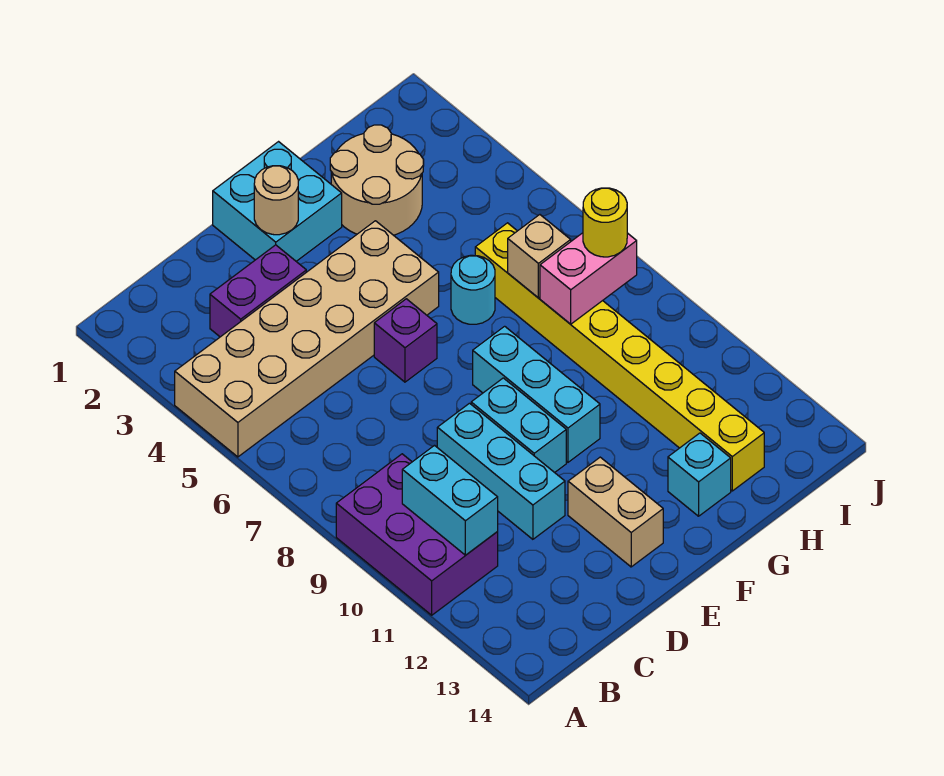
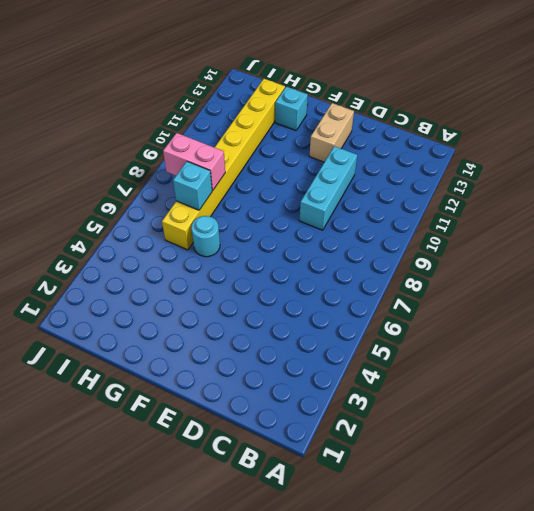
cyan 1x1 brick [173,162,212,210] -> tan 1x1 brick [508,215,571,298]
none -> tan 2x6 brick [175,221,439,457]
none -> purple 2x3 brick [336,454,498,615]
none -> purple 1x2 brick [210,245,306,337]

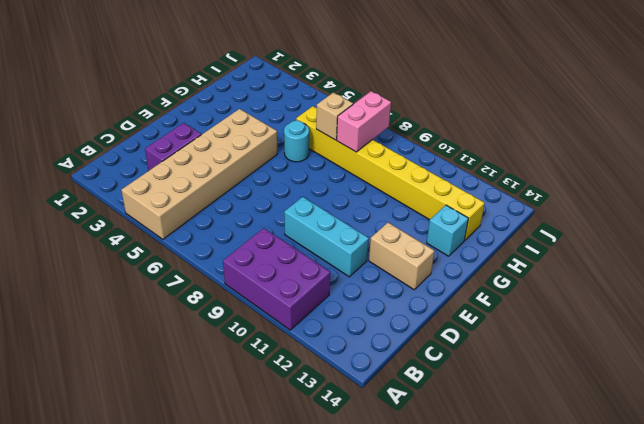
none -> cyan 2x2 brick [213,142,342,261]
none -> purple 1x1 brick [374,299,437,382]
none -> cyan 1x2 brick [471,378,566,473]

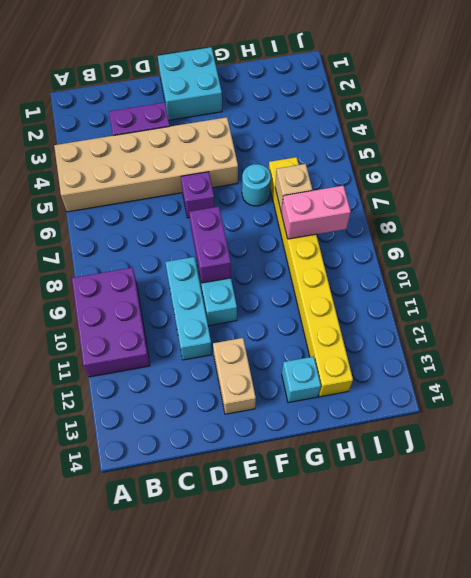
purple 1x2 brick [189,207,231,283] -> none
none -> cyan 1x3 brick [473,326,600,462]
none -> tan 2x2 round brick [330,125,424,235]
none -> cyan 1x2 brick [402,446,498,555]

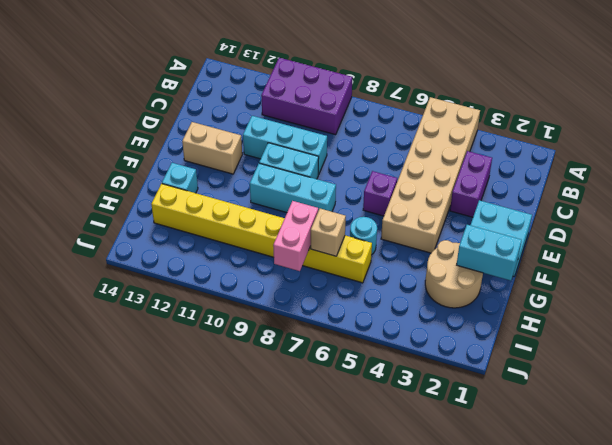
cyan 1x2 brick [457,225,522,281] -> cyan 1x2 brick moved to [402,446,498,555]
none -> tan 1x1 round brick [254,166,298,235]
none -> yellow 1x1 round brick [583,188,627,257]

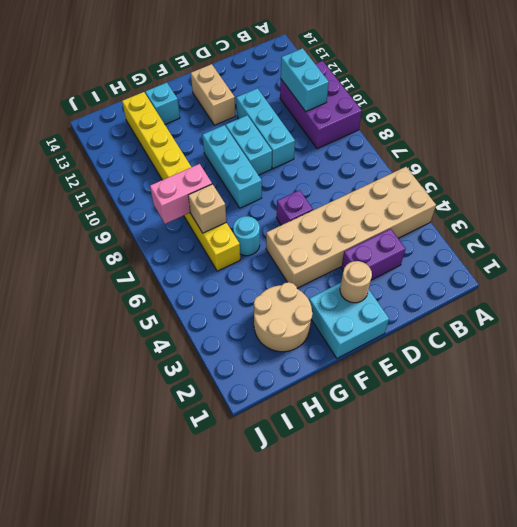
none -> yellow 1x1 round brick [583,188,627,257]

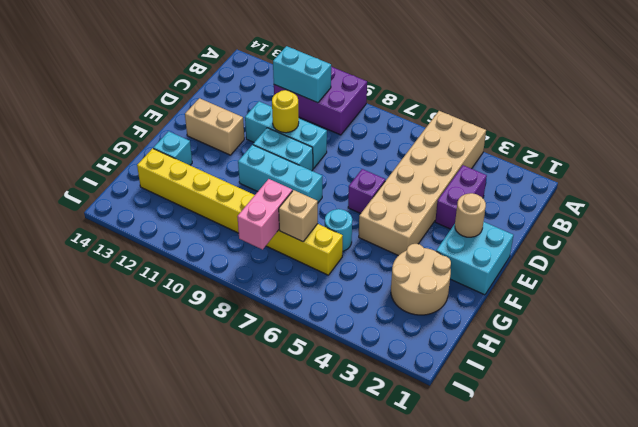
yellow 1x1 round brick [272,90,299,133] -> yellow 1x1 round brick moved to [583,188,627,257]

